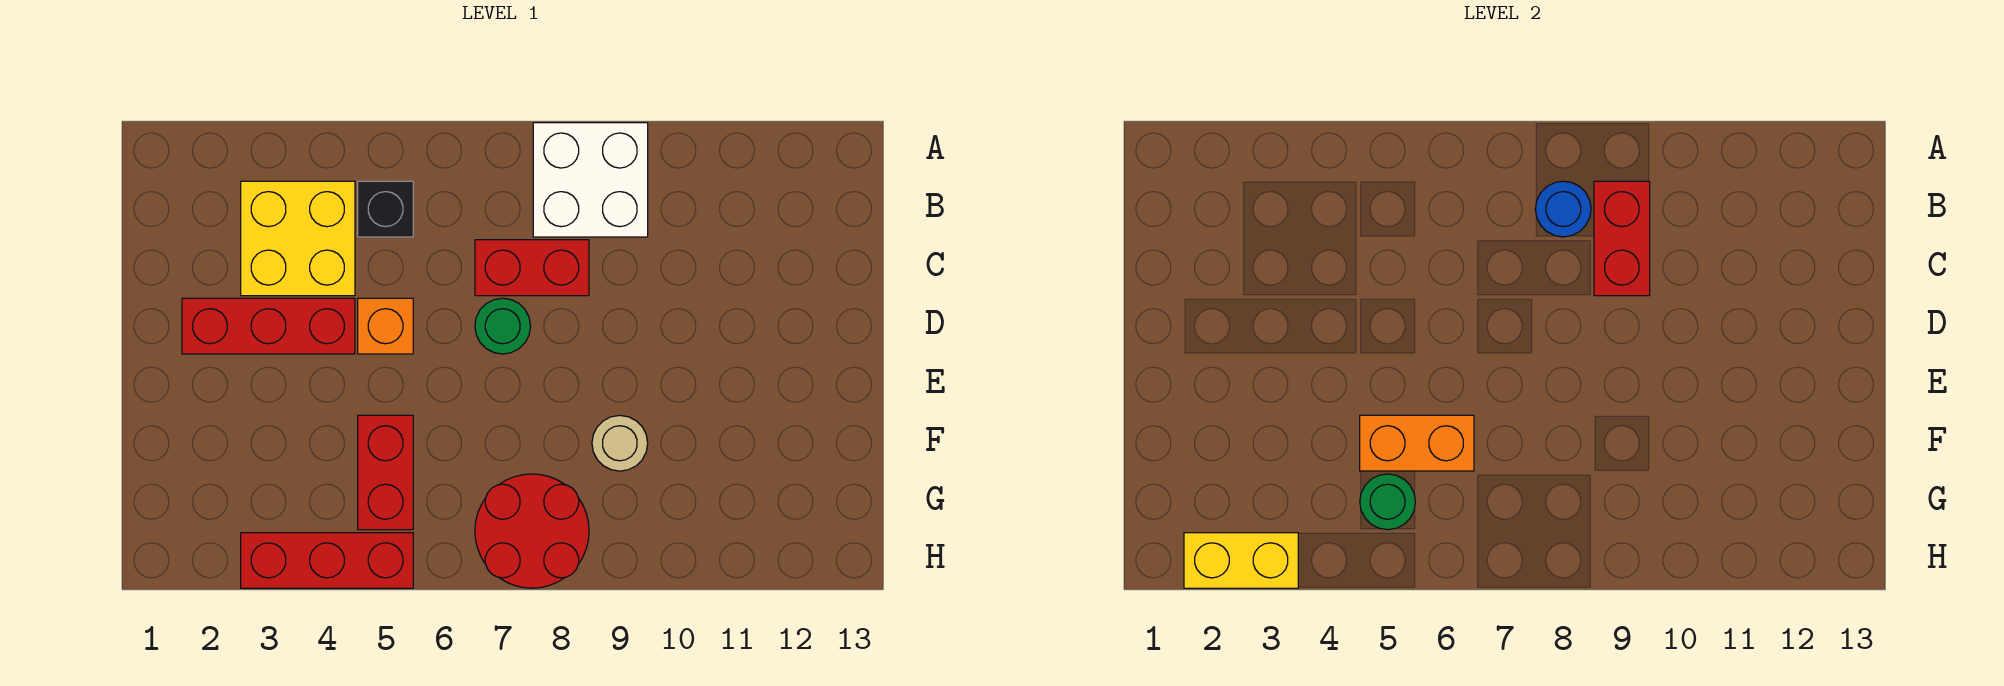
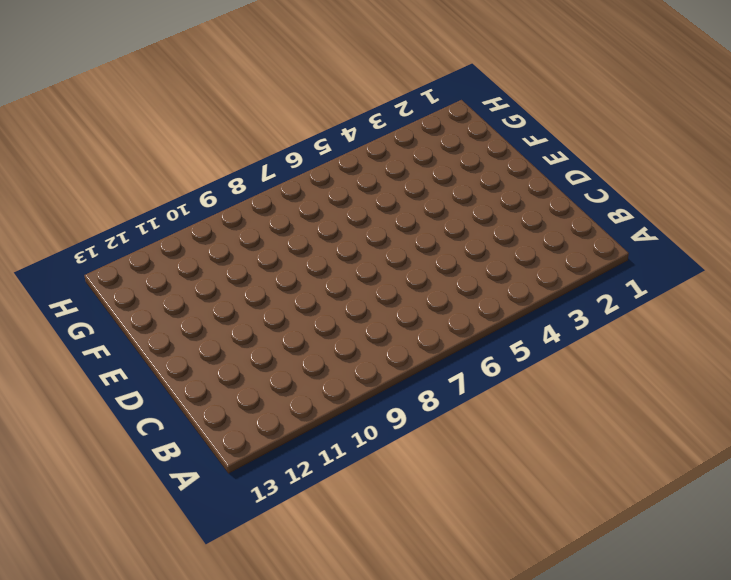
none -> white 2x2 brick [533,123,648,237]
none -> yellow 2x2 brick [241,181,355,296]
none -> black 1x1 brick [358,181,413,237]

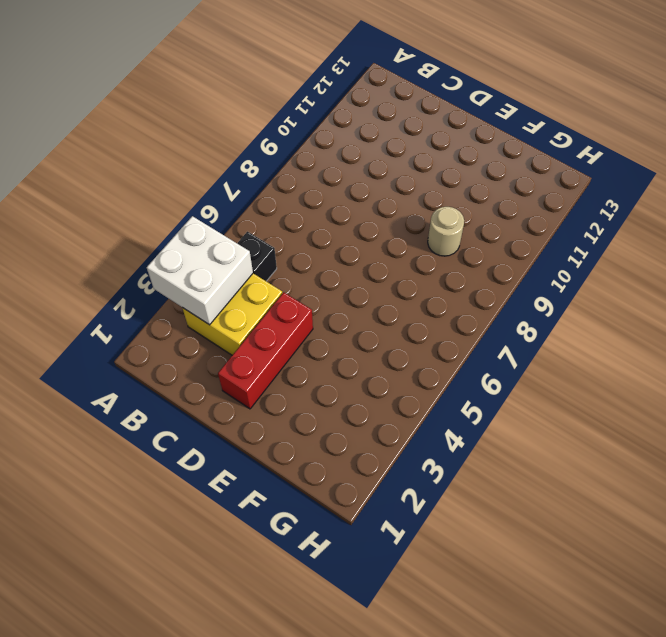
white 2x2 brick [147,216,253,325] -> white 2x2 brick moved to [533,123,648,237]
none -> red 1x2 brick [475,240,589,296]
none -> orange 1x1 brick [358,298,413,354]
none -> green 1x1 round brick [475,298,531,354]

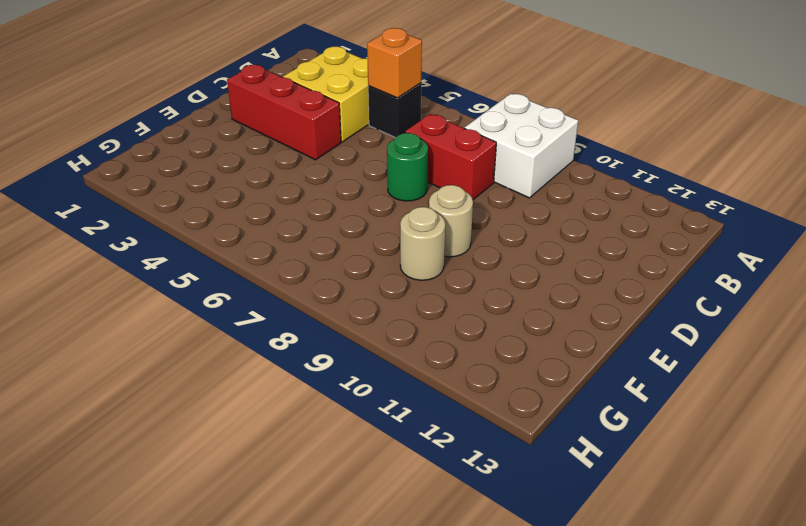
orange 1x1 brick [367,28,422,98] -> orange 1x1 brick moved to [358,298,413,354]
tan 1x1 round brick [429,185,473,257] -> none
none -> red 1x2 brick [358,415,413,530]
none -> red 2x2 round brick [475,474,589,588]
none -> red 1x3 brick [241,533,413,588]

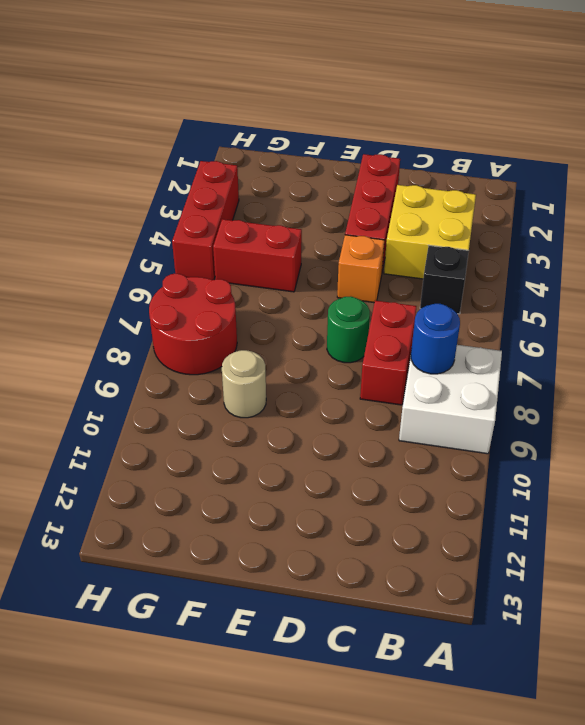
none -> red 1x2 brick [1594,181,1650,296]
none -> orange 1x2 brick [1360,415,1474,471]
none -> green 1x1 round brick [1360,474,1415,530]

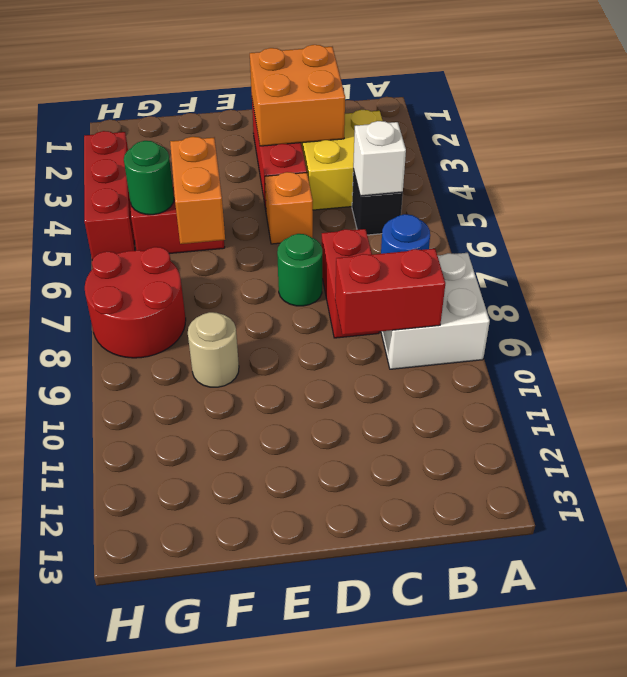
white 1x1 brick [353,121,406,196] -> none
orange 2x2 brick [250,45,345,146] -> none
none -> yellow 1x2 brick [1184,533,1298,588]

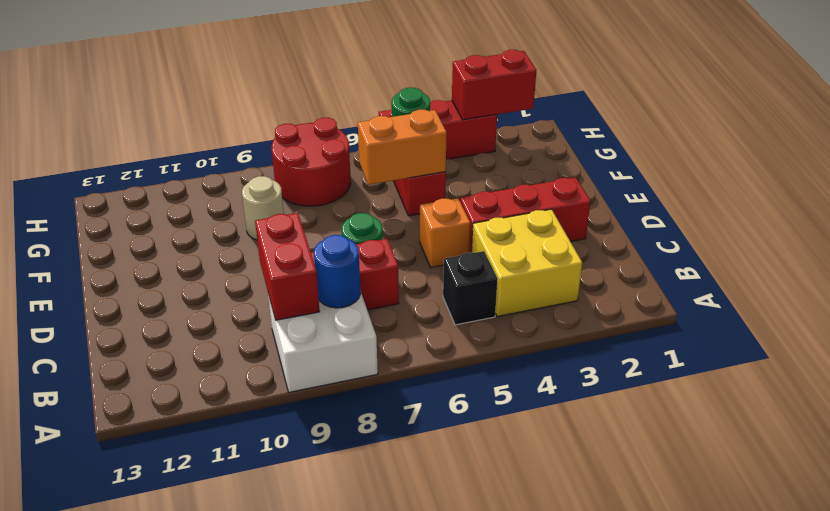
red 1x2 brick [452,50,536,120] -> yellow 1x2 brick [1184,533,1298,588]

